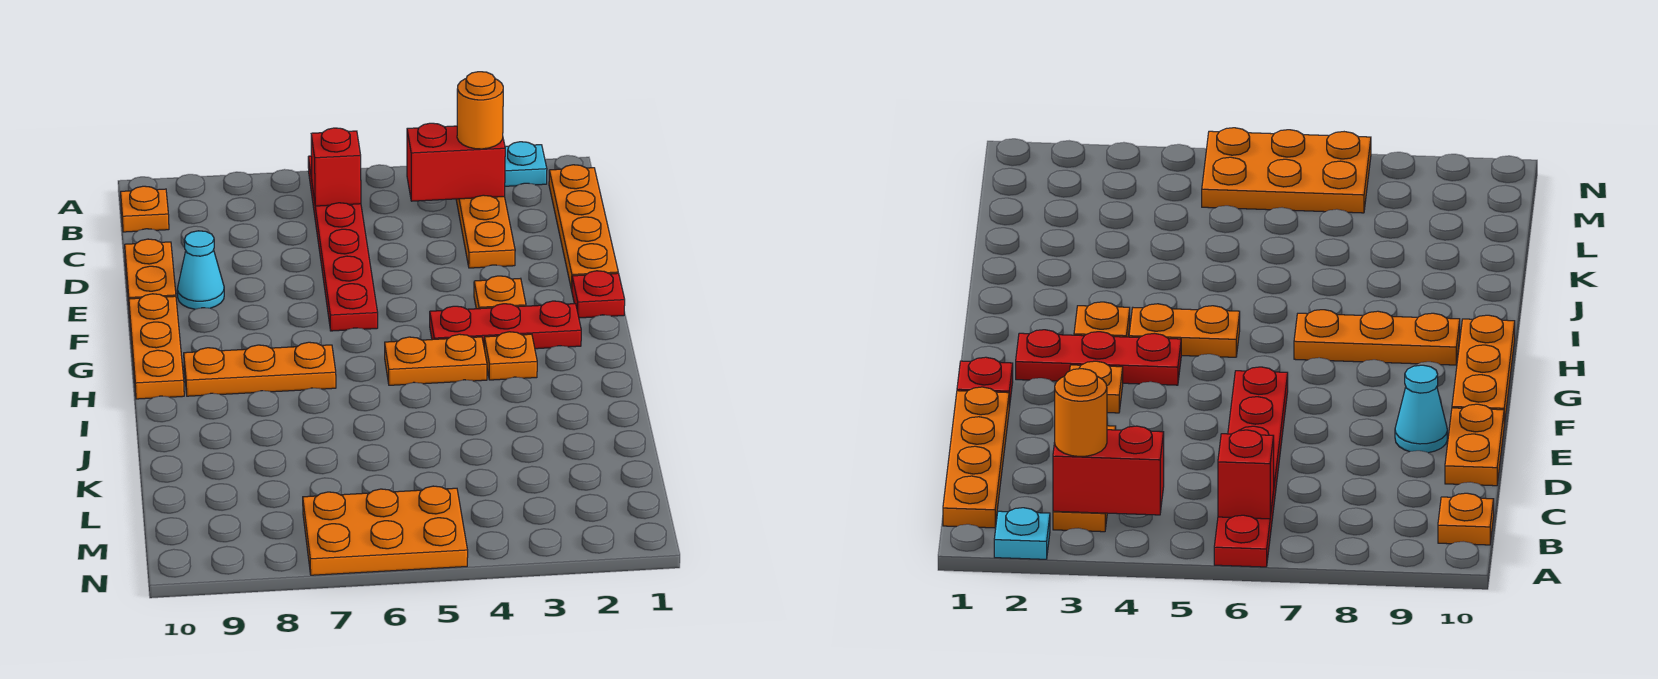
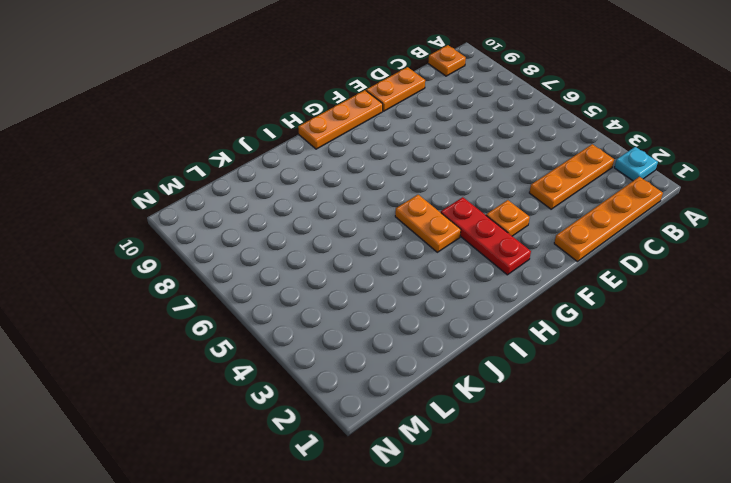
none -> red 1x6 plate [308,156,378,331]
none -> cyan 1x1 cone [177,231,224,309]
none -> red 1x1 plate [572,271,625,318]

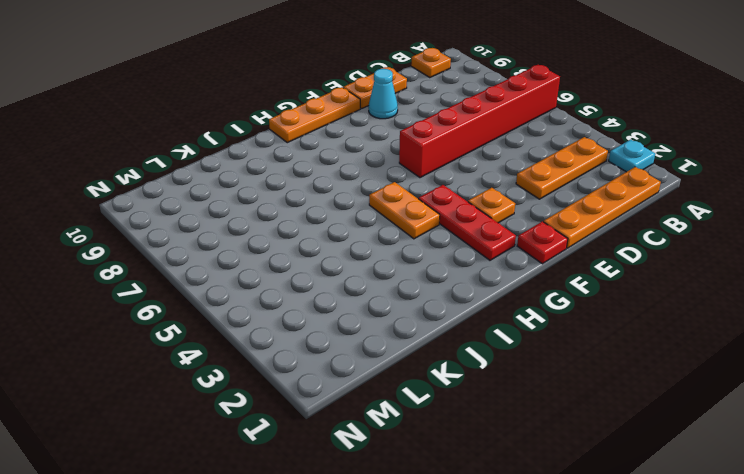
red 1x6 brick [399,65,560,178] -> red 1x6 plate [308,156,378,331]
none -> orange 1x1 plate [484,332,537,380]
none -> orange 1x3 plate [184,342,336,396]
none -> orange 2x3 plate [303,486,468,575]

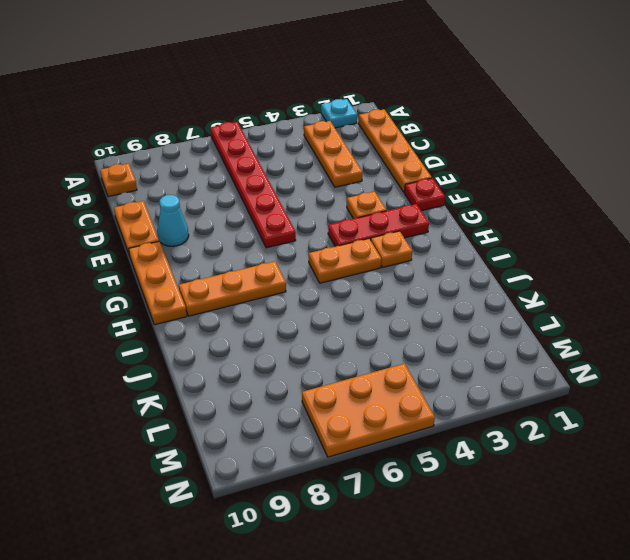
none -> red 1x2 brick [407,123,505,201]
none -> red 1x1 brick [311,128,361,206]
none -> orange 1x1 round brick [457,72,503,149]

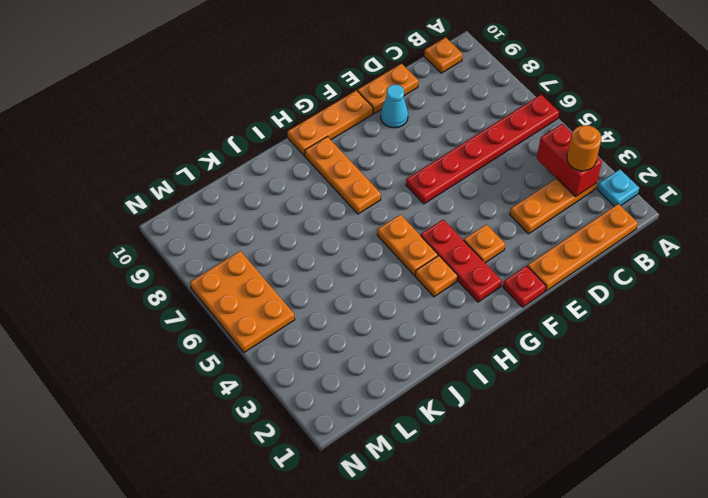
none -> red 1x1 brick [311,128,361,206]

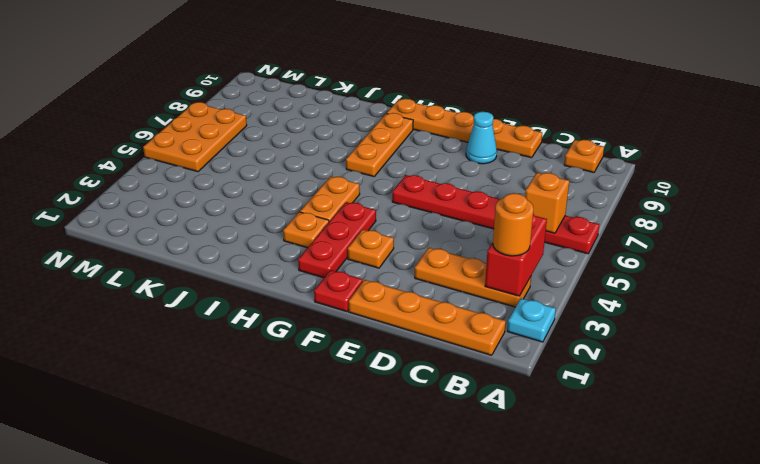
orange 1x1 brick [525,173,569,233] -> red 1x1 brick [311,128,361,206]

